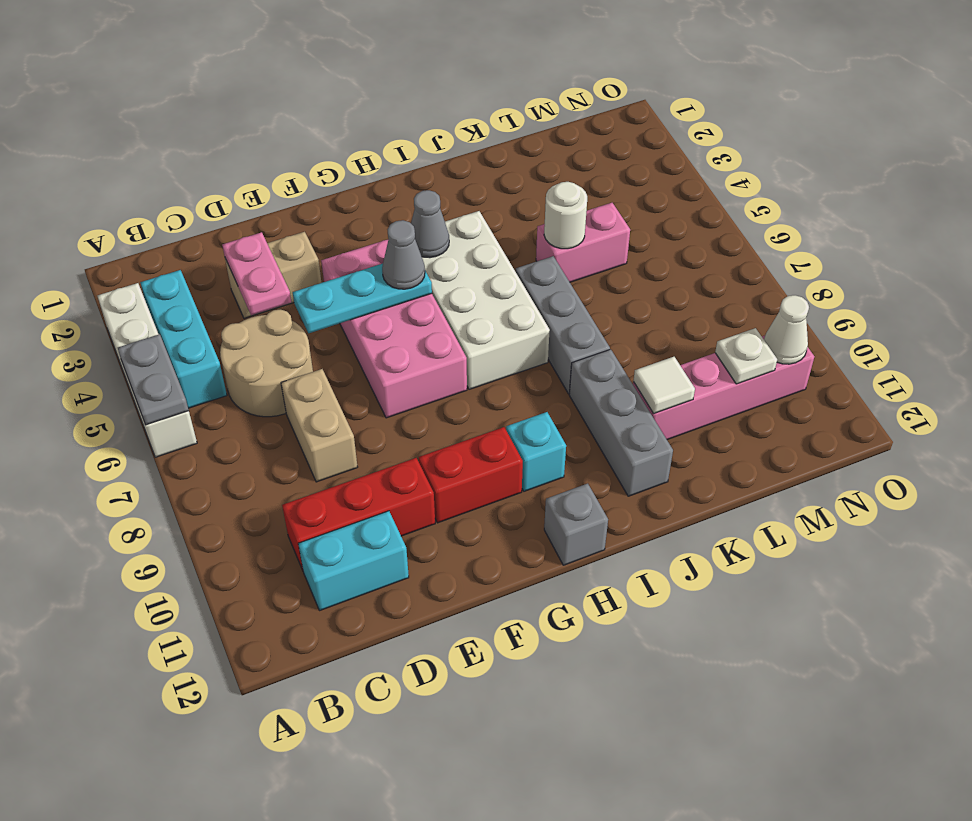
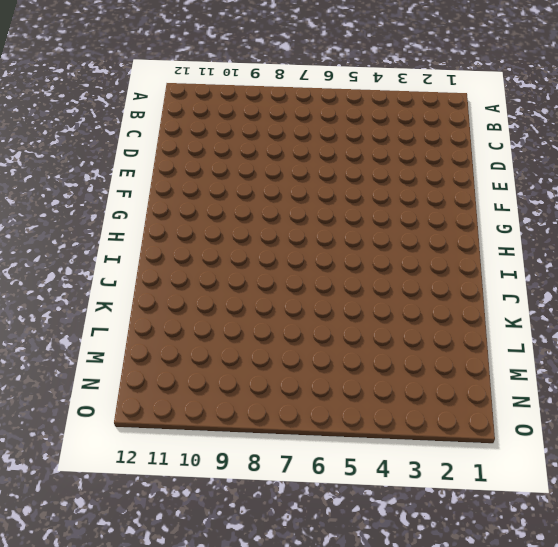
none -> white 1x4 brick [98,283,197,457]
none -> cyan 1x3 brick [140,270,227,408]
none -> tan 2x2 round brick [220,310,313,417]

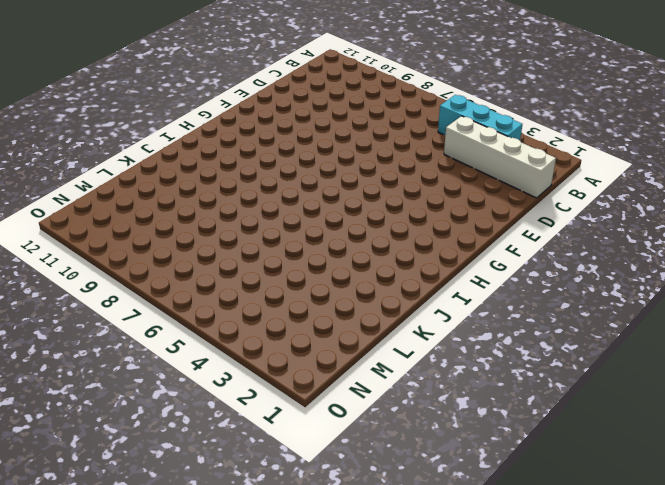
white 1x4 brick [444,116,556,198] -> white 1x4 brick moved to [98,283,197,457]
none -> tan 2x2 round brick [220,310,313,417]
none -> red 1x3 brick [282,458,435,570]
none -> cyan 1x2 brick [298,511,409,611]

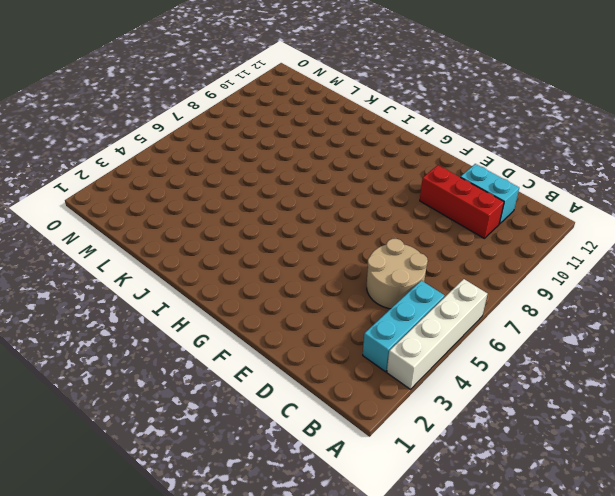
none -> tan 1x2 brick [225,232,322,318]
none -> tan 1x2 brick [281,369,357,482]
none -> pink 2x4 brick [321,239,467,418]

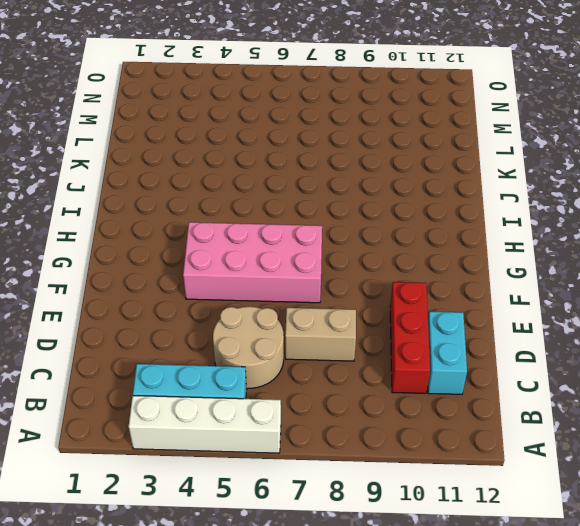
none -> tan 1x2 brick [225,232,322,318]
none -> red 1x2 brick [419,427,523,523]
none -> white 2x4 brick [422,211,550,389]

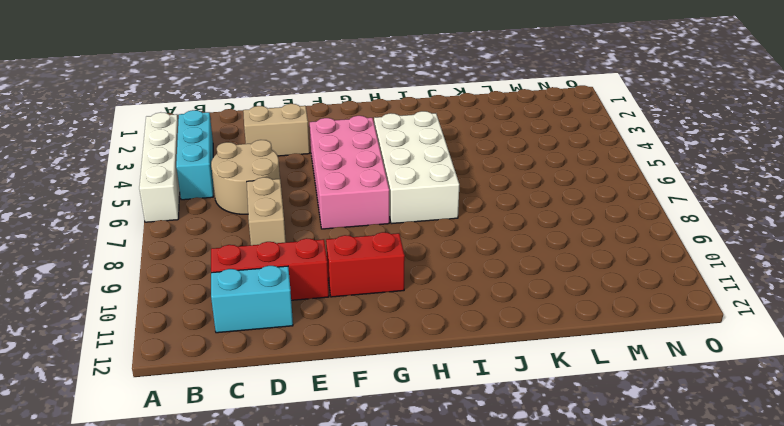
none -> cyan 1x1 brick [506,412,566,491]
none -> grey 1x1 brick [544,484,608,565]
none -> grey 1x3 brick [516,256,610,394]

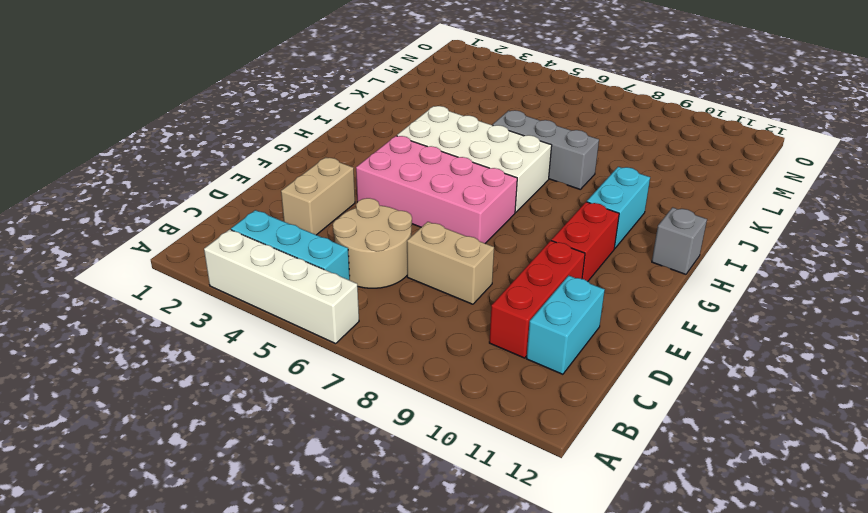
cyan 1x2 brick [587,167,650,249] -> cyan 1x1 brick [506,412,566,491]
none -> grey 1x3 brick [569,349,673,496]
none -> pink 1x2 brick [536,203,630,282]
none -> pink 1x4 brick [633,336,814,440]

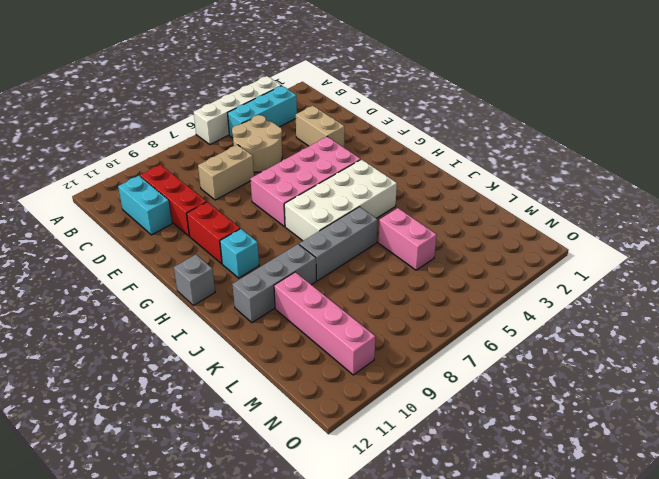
none -> grey 1x2 plate [118,334,189,425]
none -> pink 1x2 plate [222,232,291,315]
none -> cyan 1x3 plate [293,264,432,333]

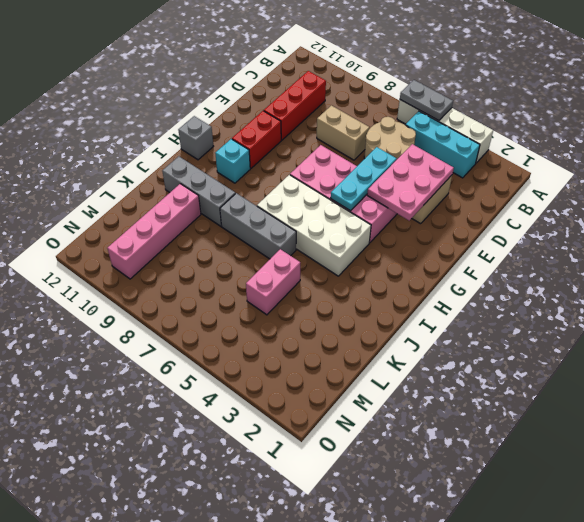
pink 2x3 plate [367,144,454,221] -> pink 1x2 plate [222,232,291,315]
none -> cyan 1x2 brick [298,511,409,611]
none -> grey 1x1 cone [411,190,449,258]
none -> white 1x1 round brick [544,182,587,249]

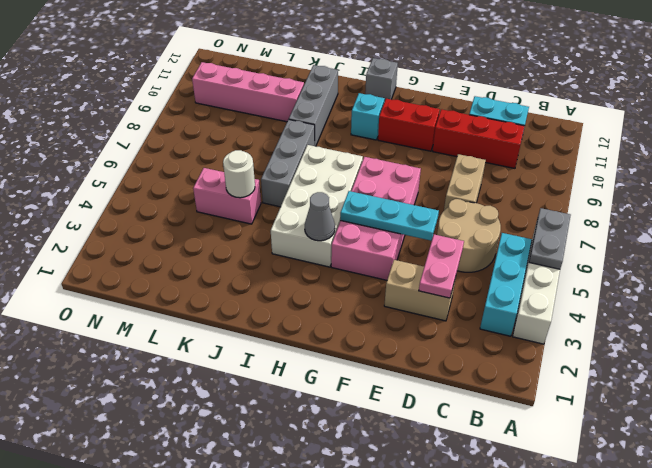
none -> white 1x1 tile [633,357,695,414]
none -> white 1x1 plate [715,328,777,384]
none -> white 1x1 cone [764,295,809,364]

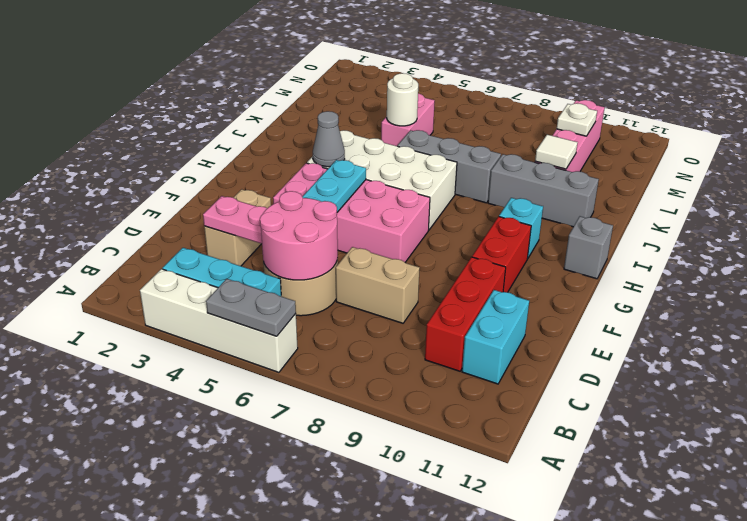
pink 2x2 round brick [260,191,338,280] -> none
none -> white 1x1 cone [764,295,809,364]
none -> grey 1x1 cone [382,220,425,289]

